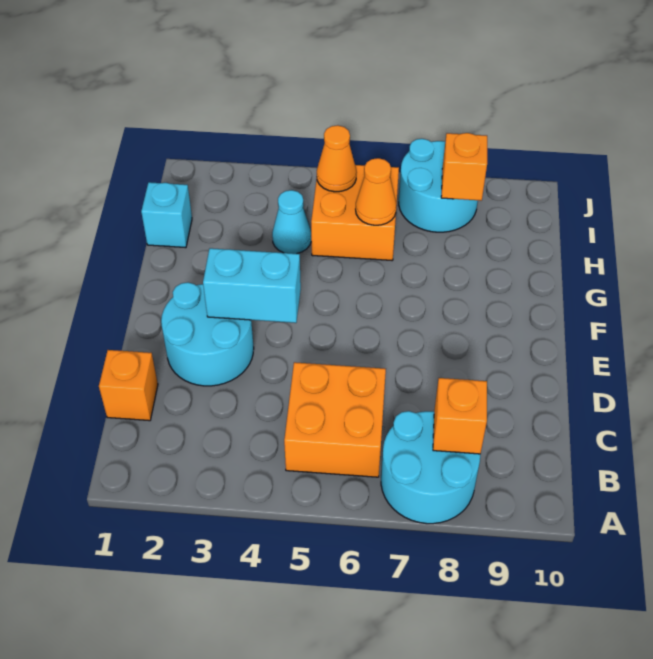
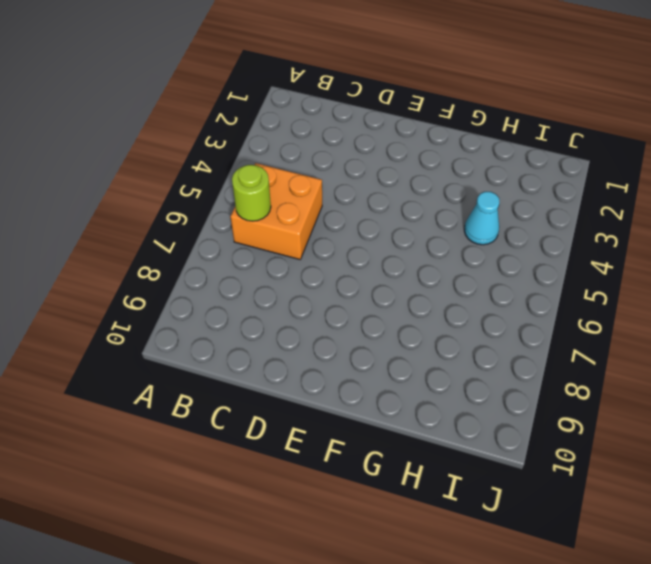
lime 1x1 round brick [232,165,271,221] -> none
none -> cyan 2x2 round brick [381,411,480,524]
none -> orange 1x1 brick [99,350,158,421]
none -> cyan 2x2 round brick [161,282,254,386]

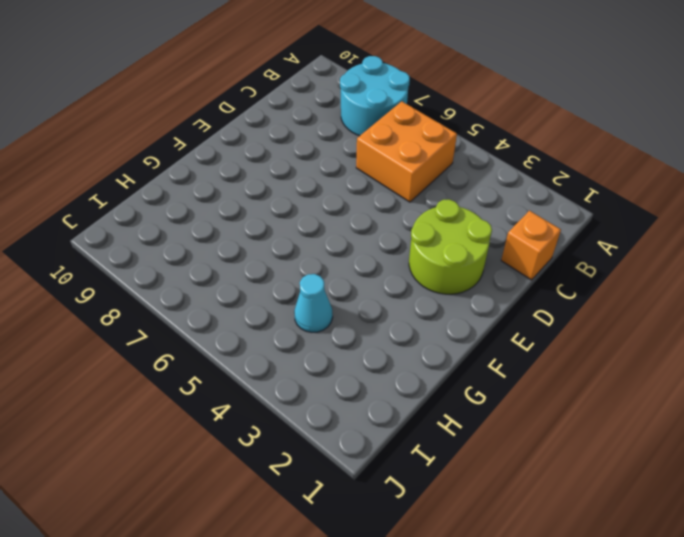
lime 2x2 round brick [409,199,492,294] -> cyan 2x2 round brick [161,282,254,386]
none -> cyan 1x1 brick [141,182,192,248]
none -> orange 2x2 brick [311,163,399,260]
none -> cyan 2x2 round brick [399,139,478,232]

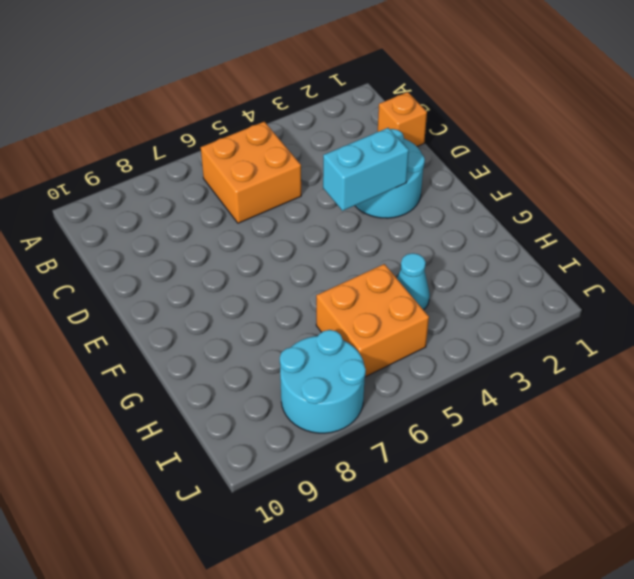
none -> cyan 2x2 round brick [381,411,480,524]
none -> cyan 1x1 brick [141,182,192,248]
none -> orange 1x1 brick [433,378,487,454]

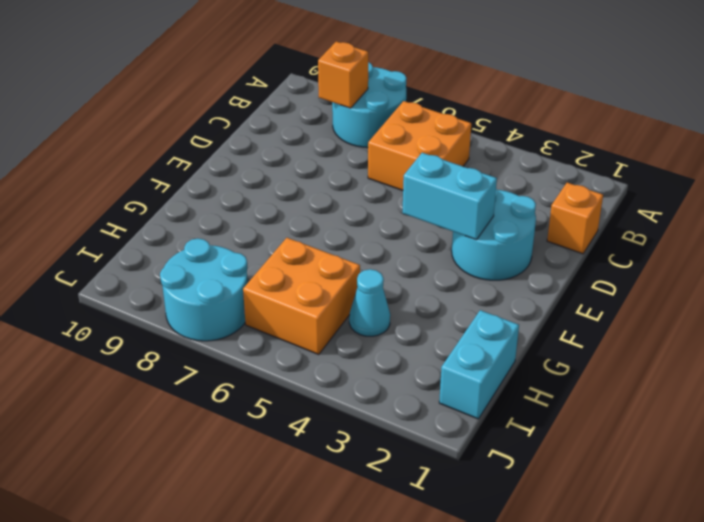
cyan 1x2 brick [439,310,519,419] -> cyan 1x1 brick [141,182,192,248]
none -> orange 1x1 cone [356,158,396,225]
none -> orange 1x1 cone [317,125,356,192]
none -> orange 1x1 brick [441,133,487,201]

